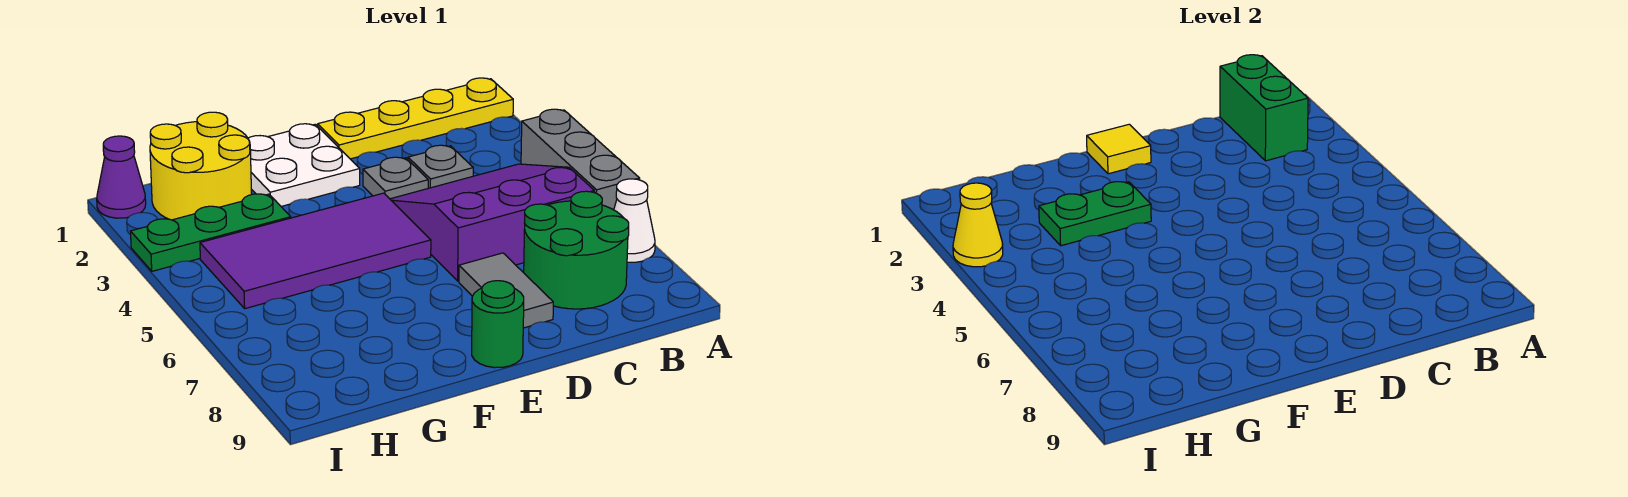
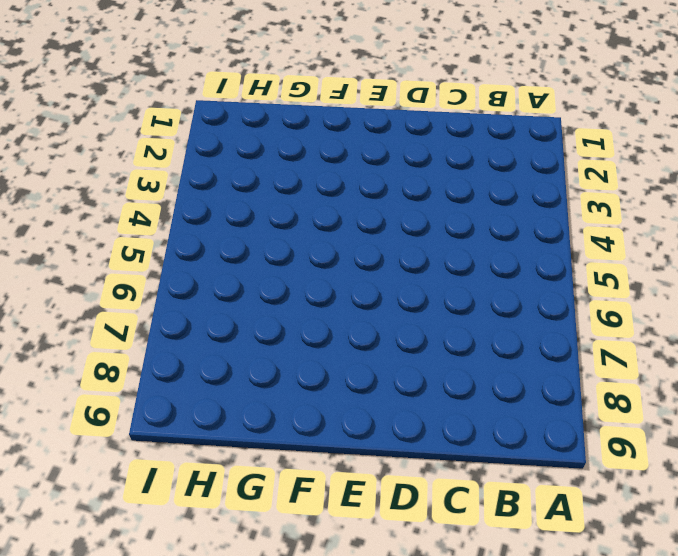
none -> yellow 1x4 plate [318,78,513,159]
none -> grey 1x3 brick [521,109,640,210]
none -> white 1x1 cone [614,179,655,262]

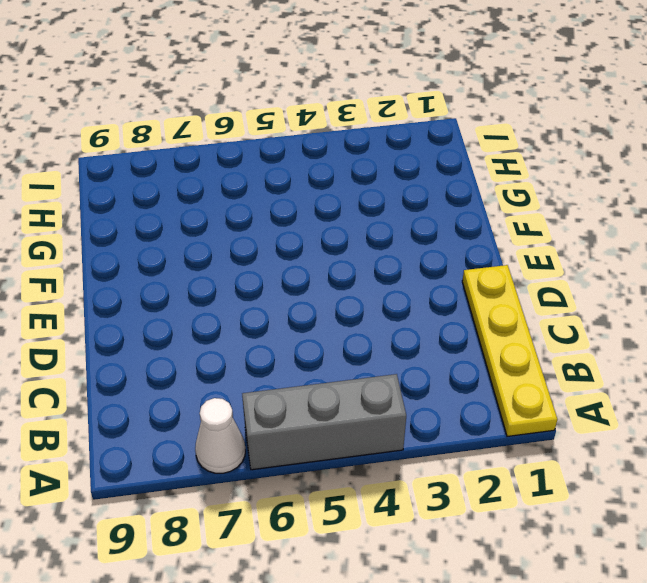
none -> purple 3x3 slope [390,164,594,281]
none -> green 2x2 round brick [524,191,629,309]
none -> grey 1x1 plate [408,145,473,188]

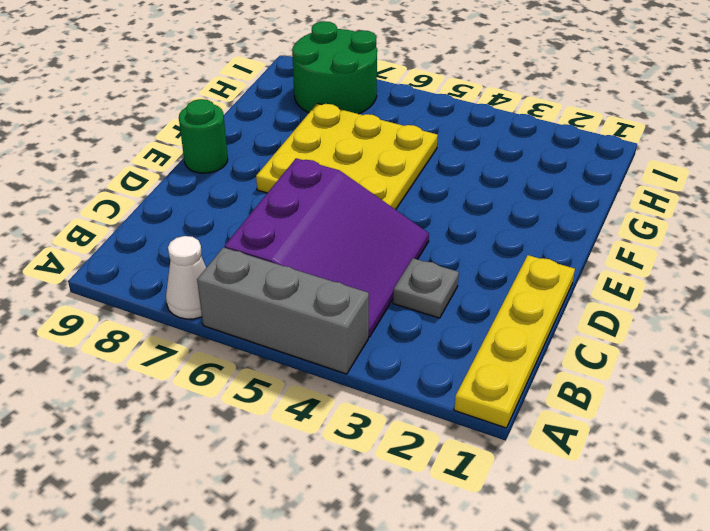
yellow 3x3 plate [256,103,438,210] -> purple 2x4 tile [200,193,431,309]
green 2x2 round brick [292,21,377,114] -> green 2x2 round brick moved to [524,191,629,309]
none -> grey 1x1 plate [363,157,428,199]
none -> grey 1x2 tile [459,253,553,328]
none -> white 2x2 plate [248,124,360,206]

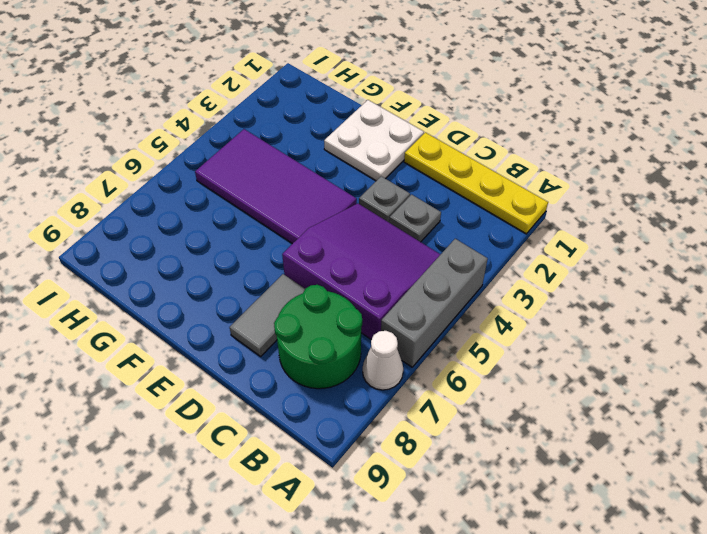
none -> green 1x1 round brick [472,281,524,368]
none -> yellow 2x2 round brick [150,112,252,220]
none -> green 1x3 plate [131,194,291,271]

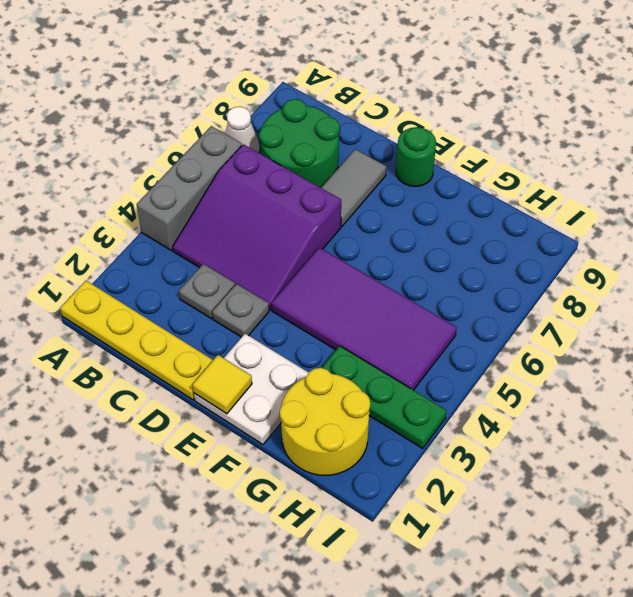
none -> purple 1x1 cone [97,136,146,218]
none -> green 1x2 brick [1220,55,1308,161]
none -> green 1x2 plate [1039,182,1151,246]

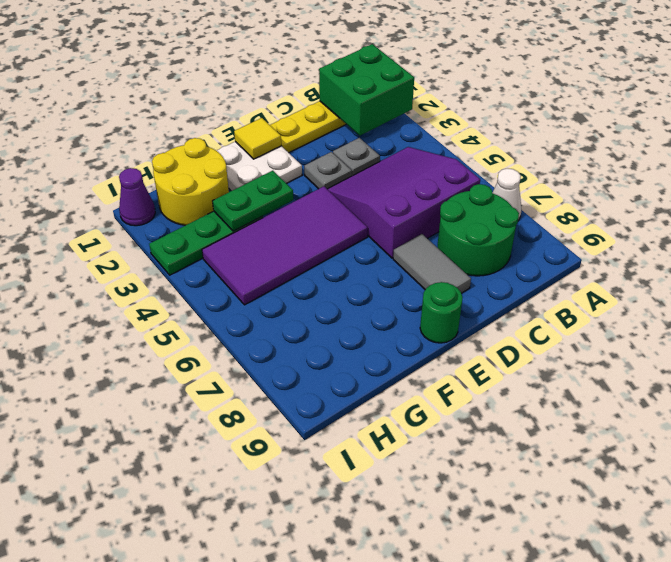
green 2x2 brick [319,44,414,135] -> green 1x2 brick [1220,55,1308,161]
none -> grey 1x3 brick [521,109,640,210]
none -> yellow 1x1 cone [953,183,1003,267]

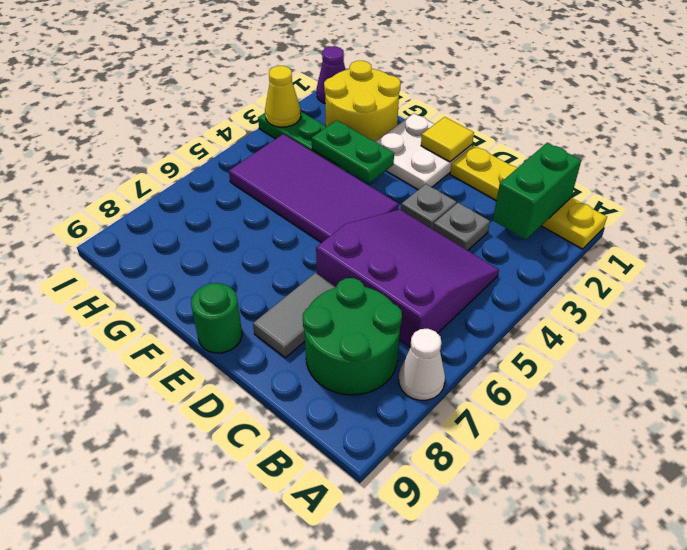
none -> grey 1x3 brick [521,109,640,210]

